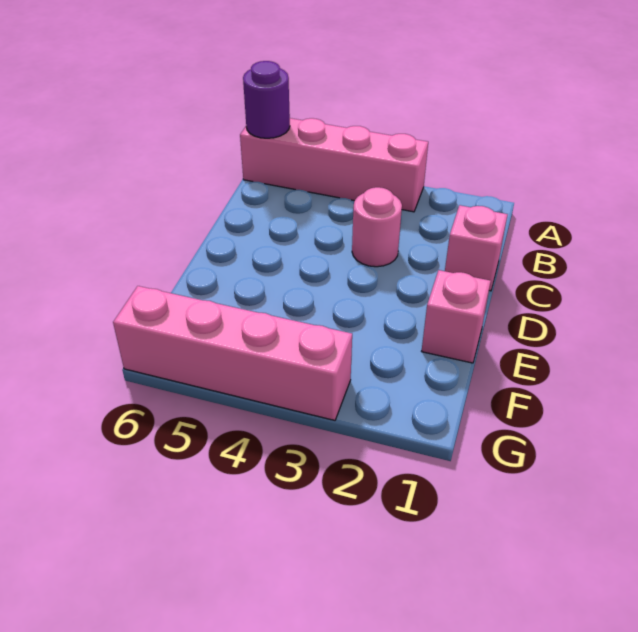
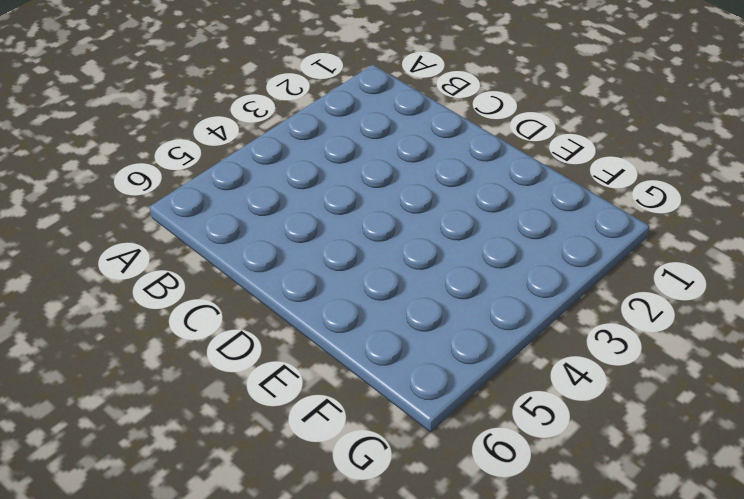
none -> pink 1x4 brick [240,118,428,212]
none -> pink 1x1 brick [445,205,508,291]

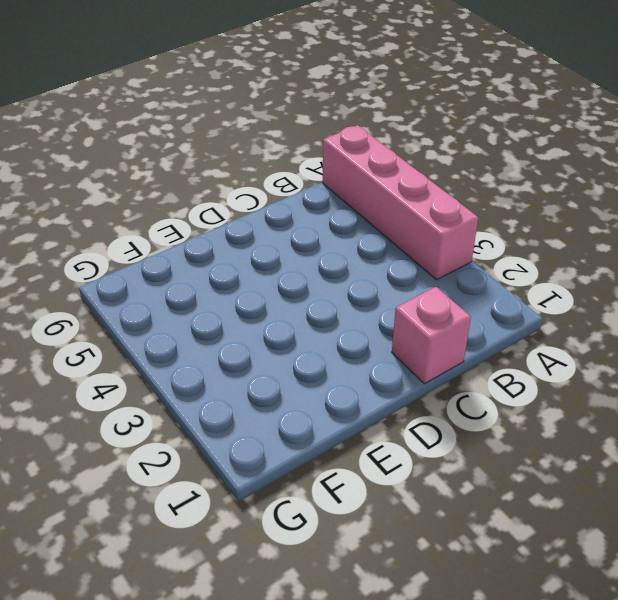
none -> pink 1x1 round brick [352,187,402,267]
none -> pink 1x1 brick [422,270,491,363]

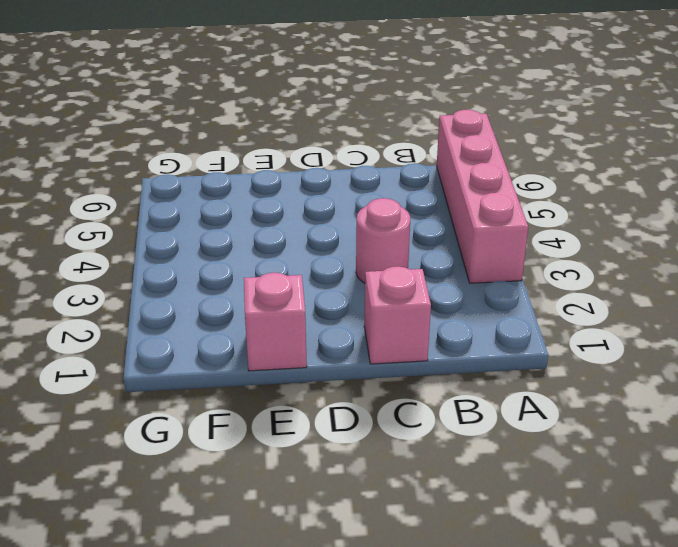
none -> pink 1x4 brick [113,286,352,420]
none -> purple 1x1 round brick [243,61,290,138]

